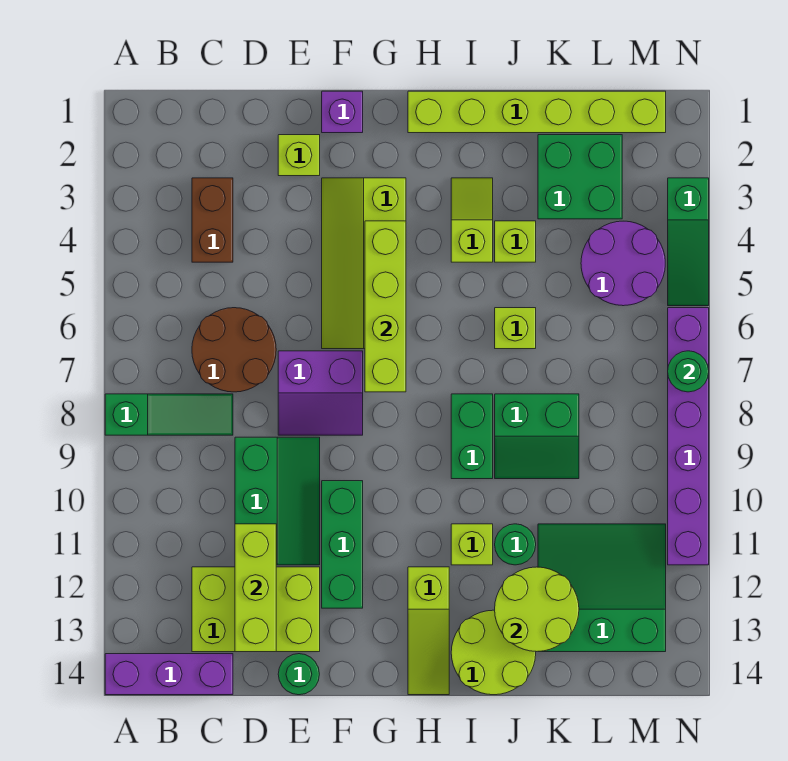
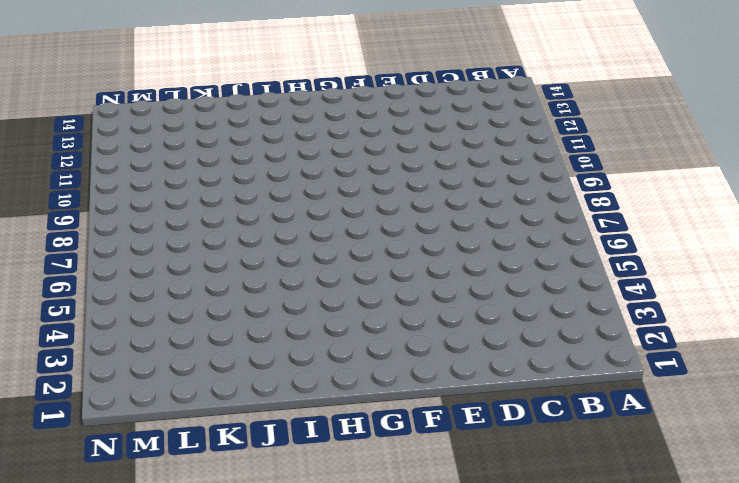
none -> green 1x3 slope [105,394,233,435]
none -> purple 1x3 brick [105,654,233,695]
none -> brown 1x2 brick [192,178,233,262]
none -> brown 2x2 round brick [192,308,276,392]

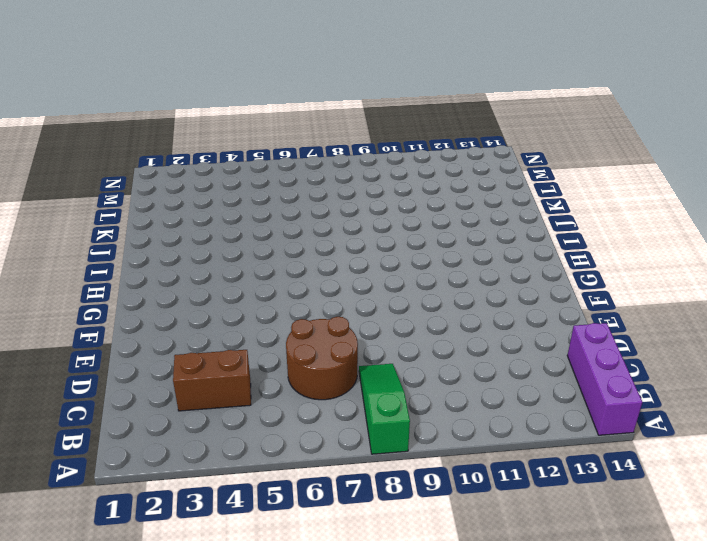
none -> lime 2x3 brick [192,567,320,652]
none -> green 2x3 slope [235,437,320,565]
none -> lime 1x1 brick [278,135,320,176]
none -> purple 2x2 slope [278,351,363,435]

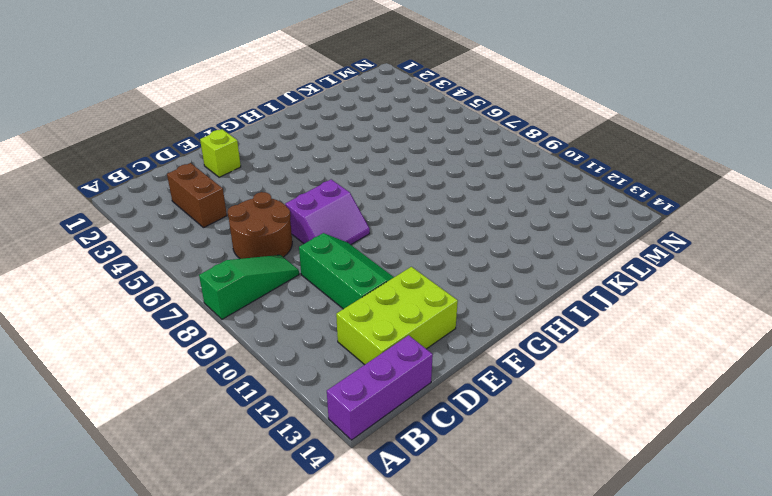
none -> green 1x1 round brick [278,654,319,695]
none -> purple 1x1 brick [322,91,363,133]
none -> lime 2x4 slope [322,178,406,349]
none -> green 1x3 brick [322,481,363,608]

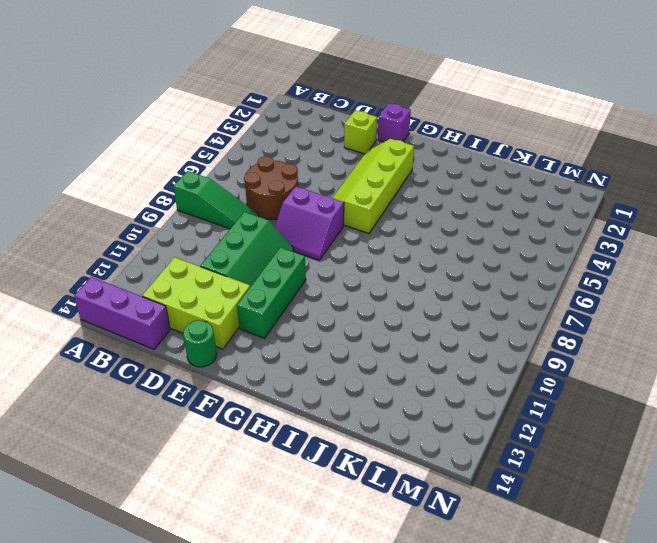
none -> brown 1x2 brick [192,178,233,262]
none -> lime 1x6 brick [408,91,666,133]
none -> lime 1x3 slope [408,567,449,695]
none -> lime 1x2 slope [451,178,493,262]

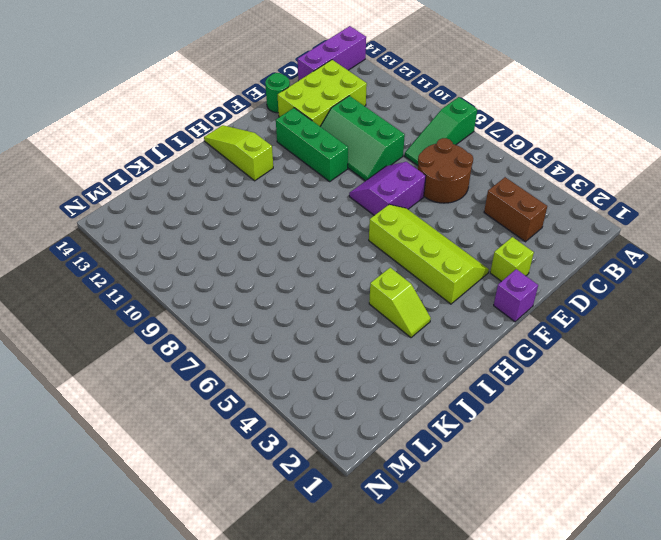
none -> lime 1x6 brick [408,91,666,133]
none -> green 1x2 brick [451,394,493,479]
none -> lime 1x1 brick [451,524,493,565]
none -> lime 2x2 round brick [451,610,536,695]

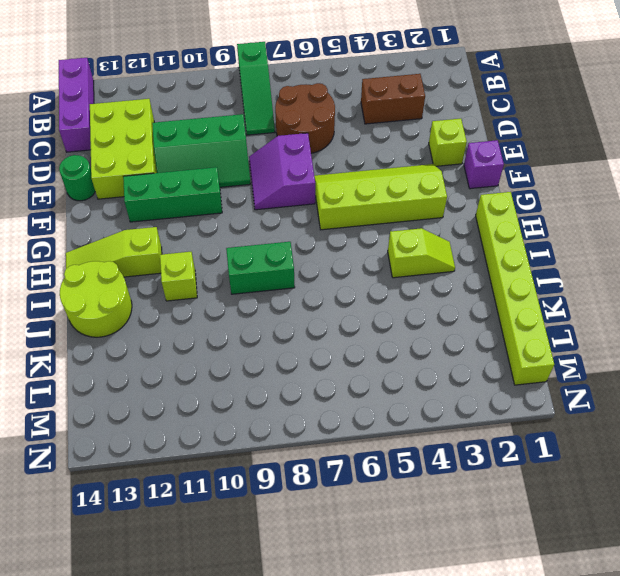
none -> lime 1x1 brick [495,221,536,262]
none -> lime 1x1 brick [495,308,536,349]
none -> green 2x2 slope [495,394,579,479]
none -> green 1x1 round brick [495,524,536,565]

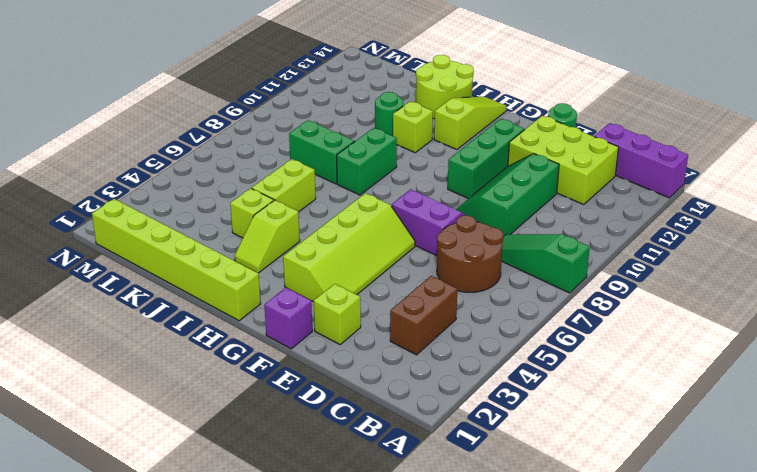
lime 1x2 brick [252,159,316,212] -> lime 1x1 brick [495,308,536,349]
none -> green 2x2 brick [538,135,622,219]
none -> green 3x3 slope [538,524,666,652]
none -> purple 2x2 round brick [581,221,665,306]
none -> green 1x3 slope [668,178,709,306]

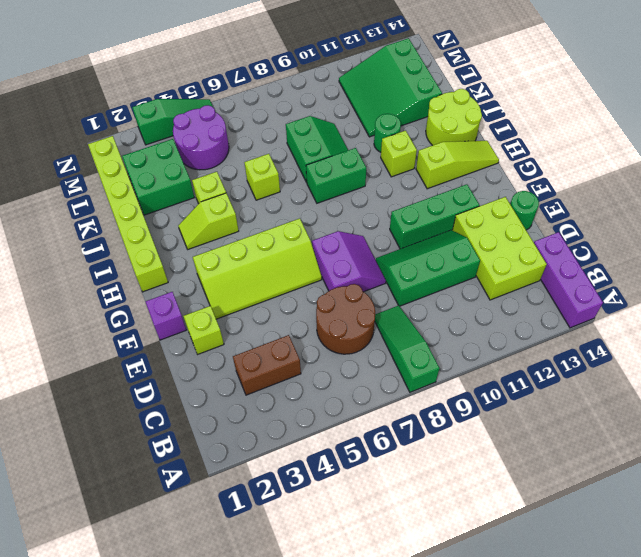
none -> purple 1x6 brick [668,308,709,565]
none -> lime 1x3 brick [235,524,276,652]
none -> lime 1x4 brick [365,221,406,392]
none -> lime 2x2 round brick [495,567,579,652]

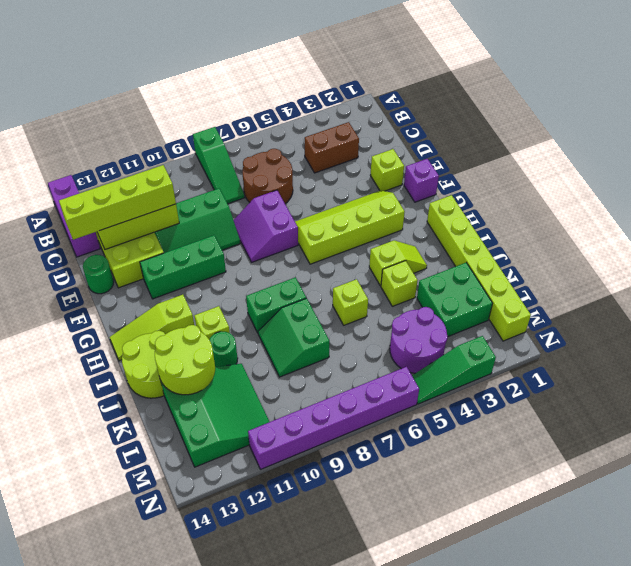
lime 1x4 brick [59,165,176,240] -> lime 1x4 brick moved to [365,221,406,392]
none -> green 1x1 round brick [668,351,709,392]

